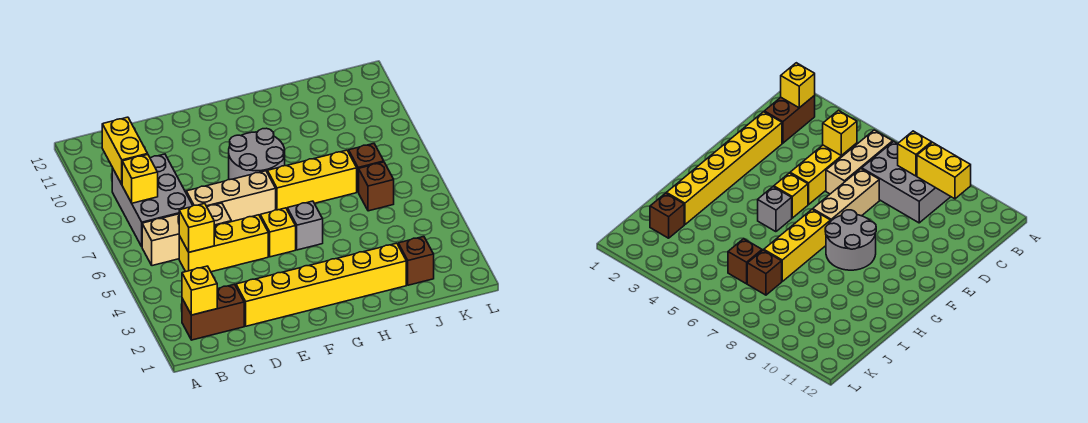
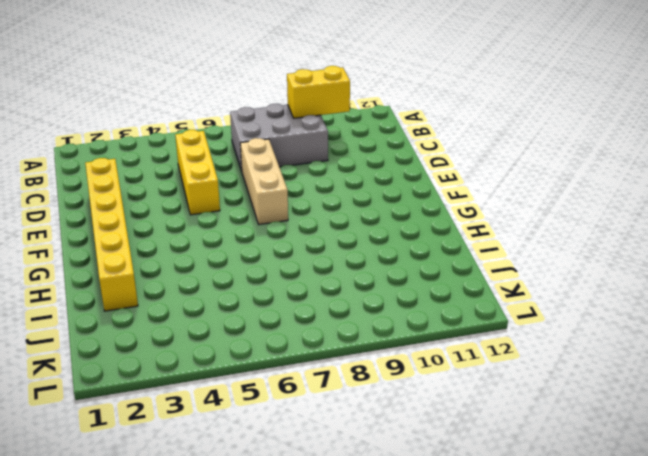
none -> brown 1x2 brick [182,284,244,340]
none -> tan 1x3 brick [142,203,231,266]
none -> yellow 1x1 brick [260,208,296,257]

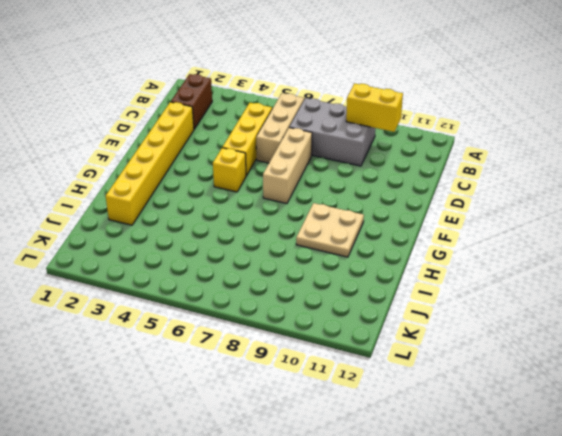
tan 2x2 plate [296,203,364,257] -> grey 2x2 round brick [229,128,285,180]
none -> grey 1x1 brick [287,201,323,250]
none -> yellow 1x3 brick [267,150,357,210]
none -> brown 1x1 brick [398,237,434,285]

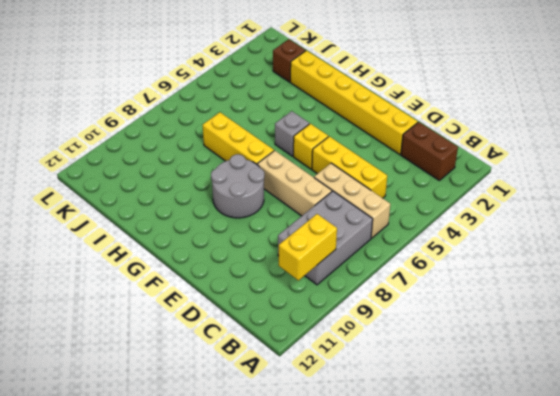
none -> brown 1x1 brick [359,162,394,211]
none -> brown 1x1 brick [349,144,384,192]
none -> yellow 1x1 brick [182,266,217,315]

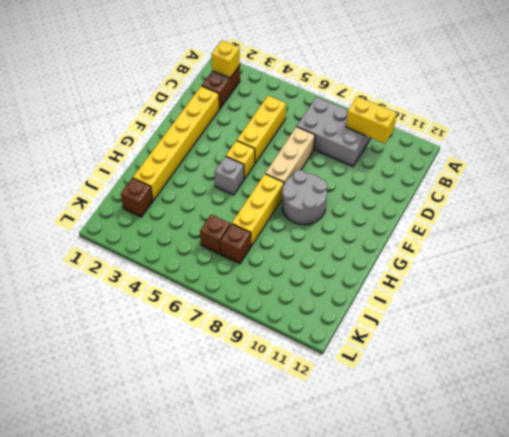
none -> tan 1x3 brick [142,203,231,266]
none -> yellow 1x1 brick [122,155,158,203]
none -> yellow 1x1 brick [179,203,214,252]

